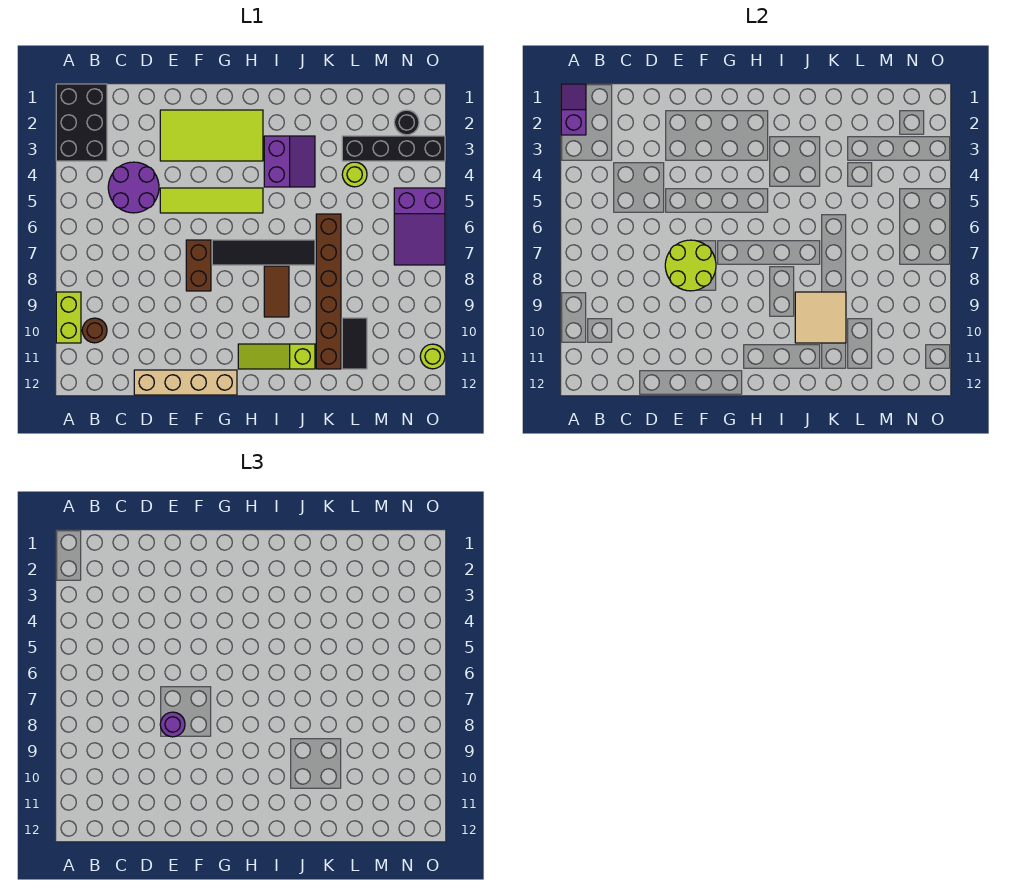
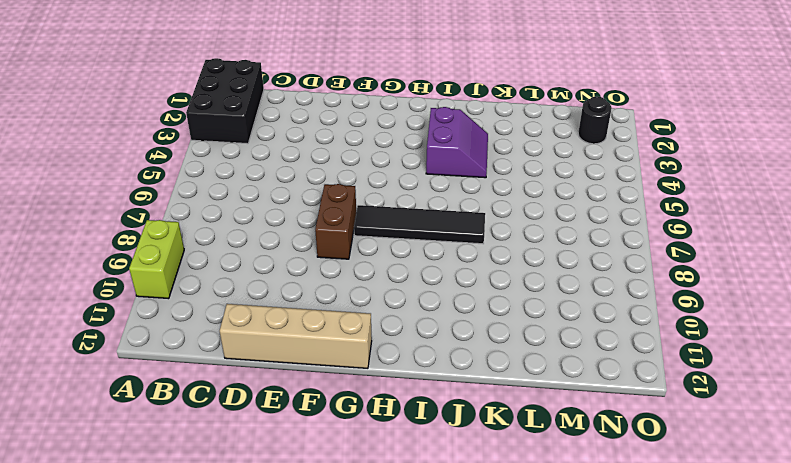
none -> brown 1x1 round brick [82,318,107,343]
none -> purple 2x2 round brick [108,162,159,213]
none -> lime 2x4 tile [160,110,263,161]

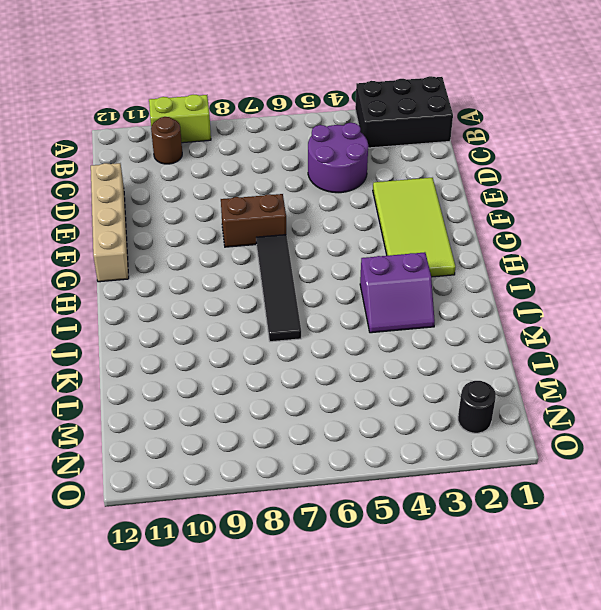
none -> lime 1x4 tile [160,188,263,213]
none -> lime 1x3 slope [238,344,315,369]
none -> brown 1x2 tile [264,266,289,317]

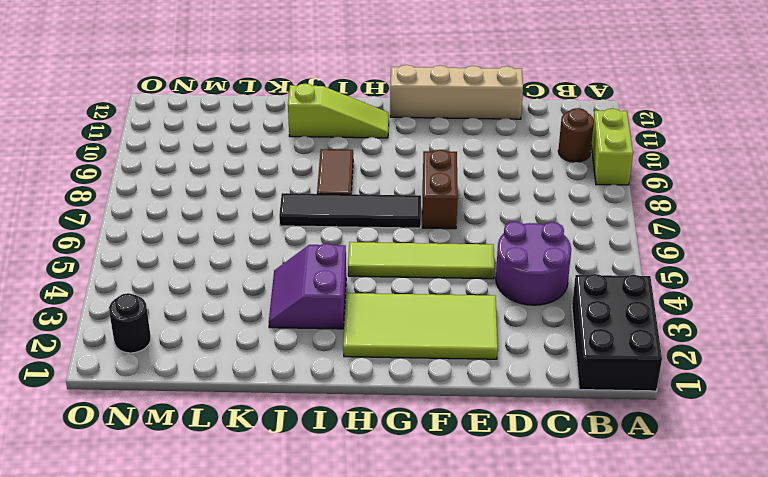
none -> brown 1x6 brick [316,214,341,369]
none -> black 1x4 brick [342,136,445,161]
none -> lime 1x1 round brick [342,162,367,187]

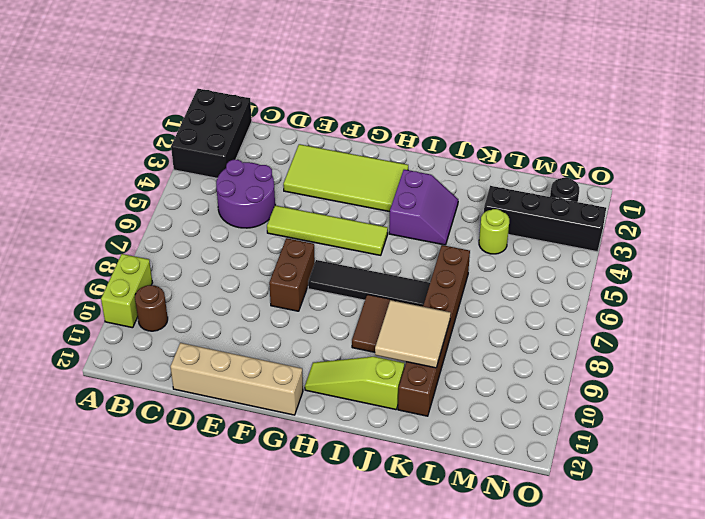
none -> black 1x2 tile [342,318,367,369]
none -> purple 2x3 slope [394,188,445,265]
none -> lime 1x1 round brick [420,344,445,369]

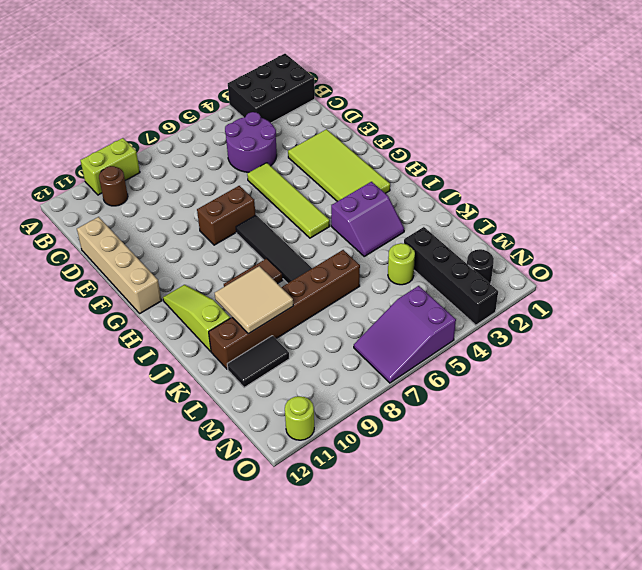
none -> purple 1x2 slope [561,84,586,135]
none -> lime 2x2 round brick [665,240,716,291]
none -> purple 1x1 round brick [160,712,185,737]

